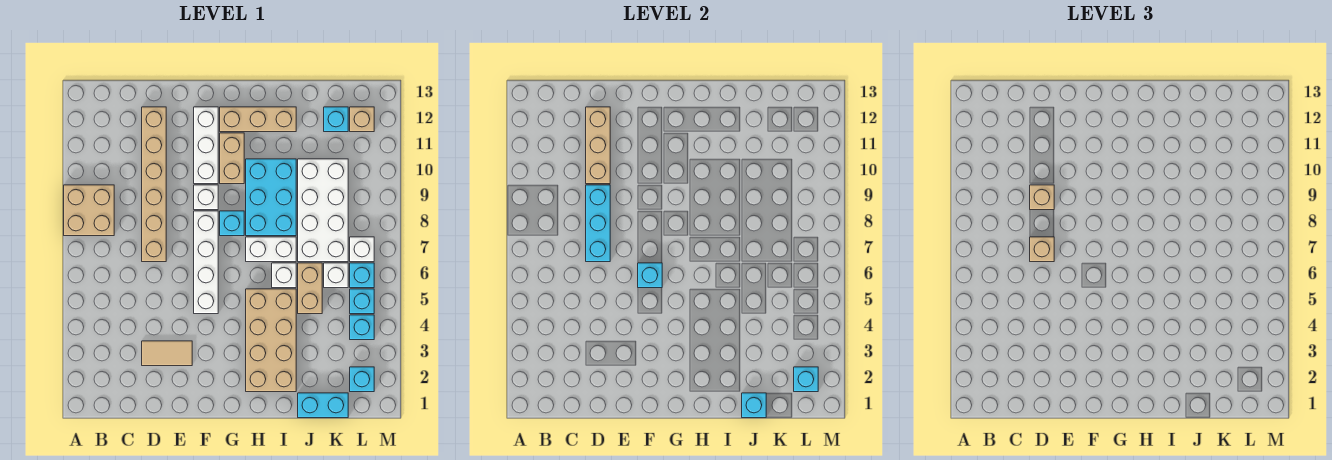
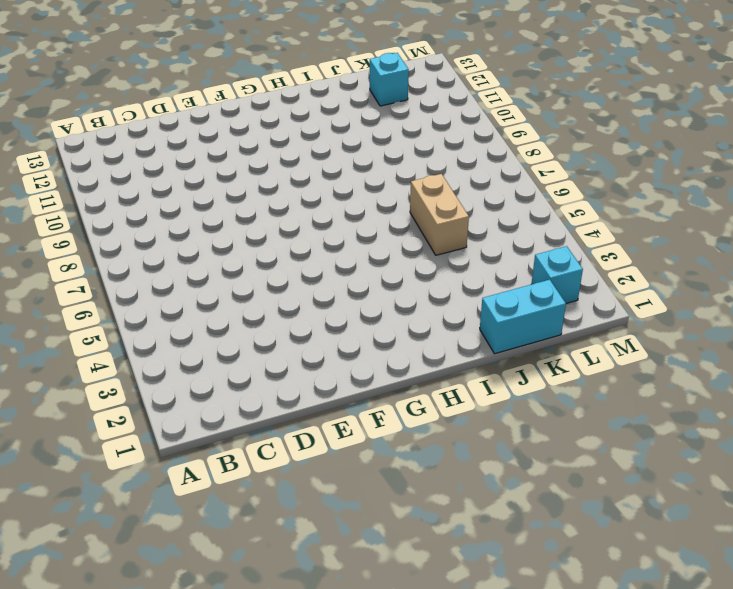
none -> tan 2x2 brick [64,185,114,236]
none -> tan 1x2 tile [142,341,192,366]
none -> tan 1x6 brick [142,107,166,262]
none -> white 1x4 brick [194,211,218,314]

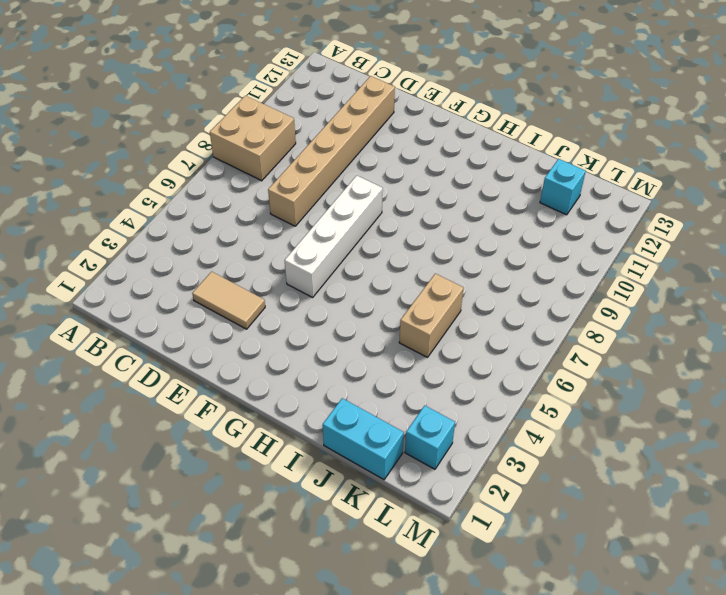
none -> white 1x1 brick [194,185,218,210]
none -> white 1x3 brick [194,107,218,184]
none -> cyan 1x1 brick [220,211,244,236]
none -> tan 1x2 brick [220,133,244,184]

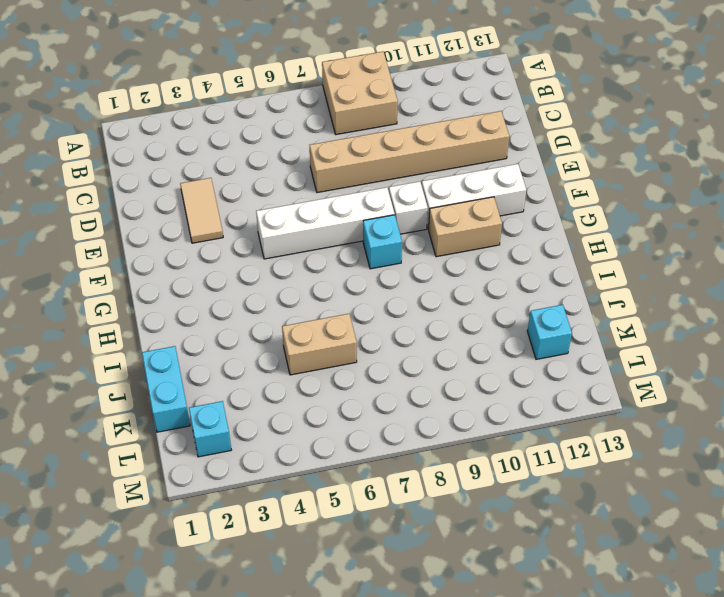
none -> tan 1x3 brick [220,107,296,132]
none -> tan 2x4 brick [246,289,296,392]
none -> white 1x2 brick [246,237,296,262]
none -> cyan 2x3 brick [246,159,296,236]

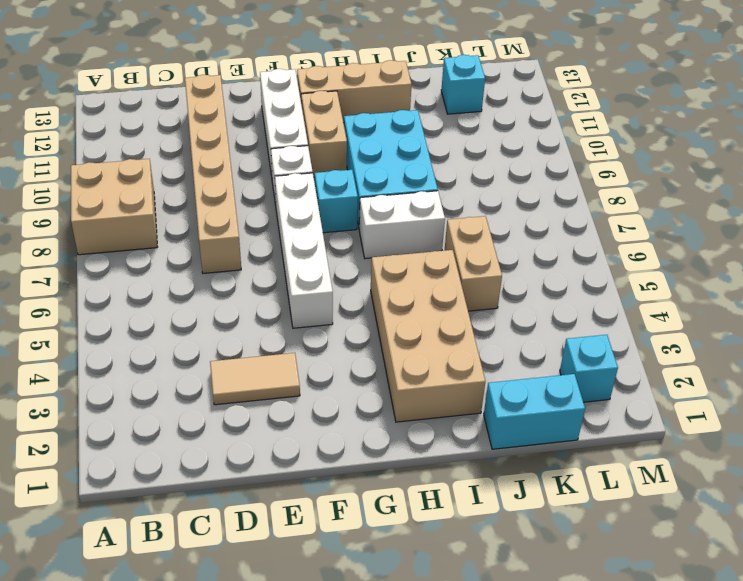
none -> white 1x1 brick [272,263,296,288]
none -> white 2x4 brick [298,159,348,262]
none -> white 1x1 brick [324,263,348,288]
none -> cyan 1x1 brick [350,315,374,340]

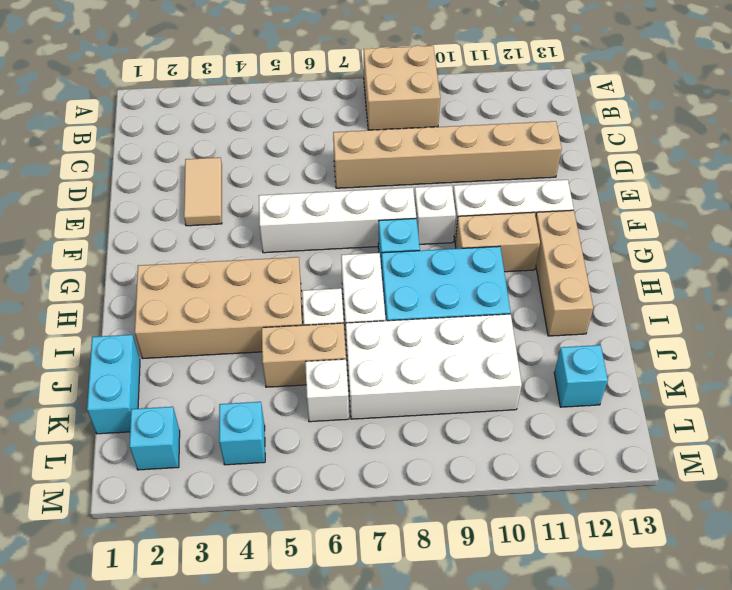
none -> cyan 1x1 brick [350,289,374,314]
none -> cyan 1x1 brick [350,263,374,288]
none -> white 1x1 brick [350,237,374,262]
none -> tan 1x1 brick [350,107,374,132]

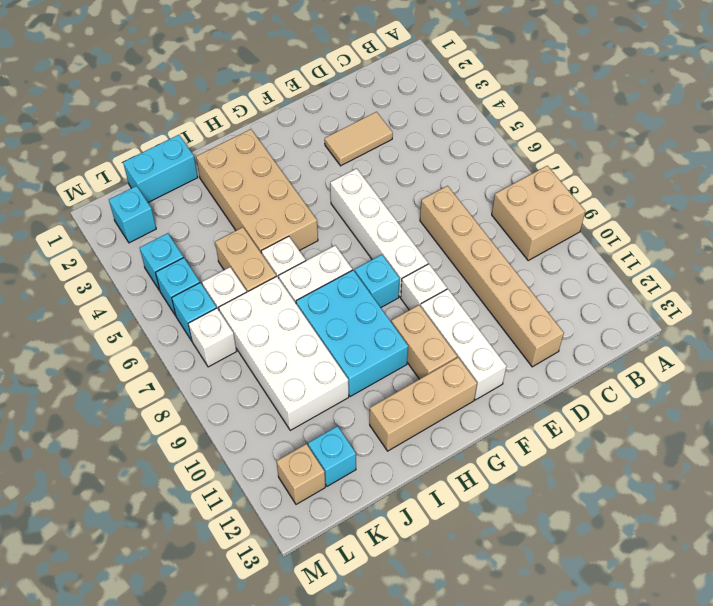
none -> cyan 1x3 brick [586,185,610,262]
none -> tan 1x3 brick [586,107,610,184]
none -> cyan 1x1 brick [638,263,662,288]
none -> cyan 1x1 brick [742,393,766,418]

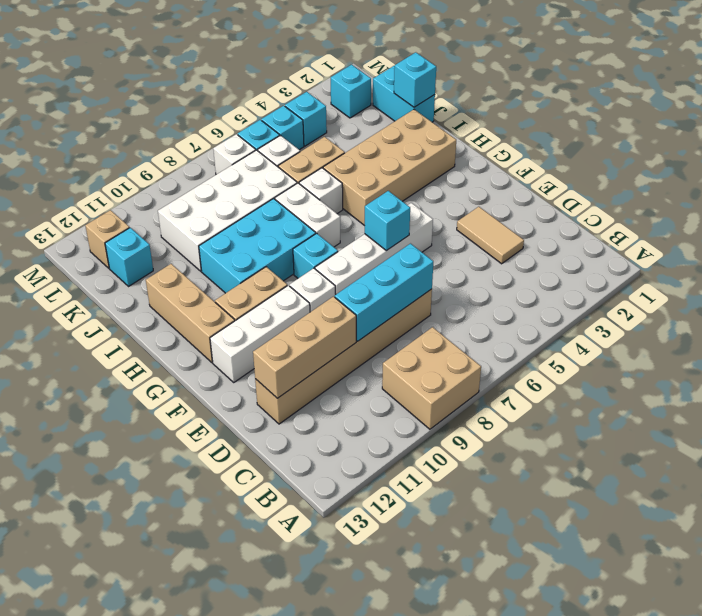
none -> cyan 1x1 brick [794,367,818,392]
none -> tan 1x1 brick [1030,237,1054,262]
none -> tan 1x1 brick [1030,185,1054,210]

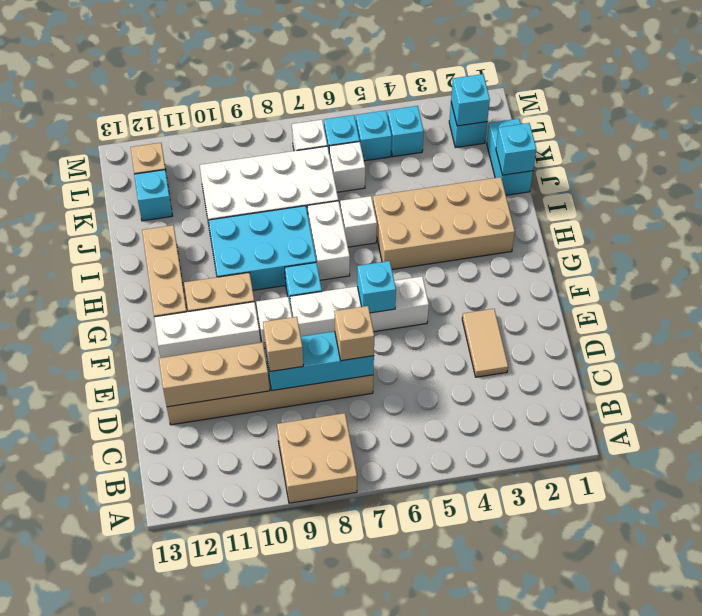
none -> tan 1x2 brick [298,263,322,314]

